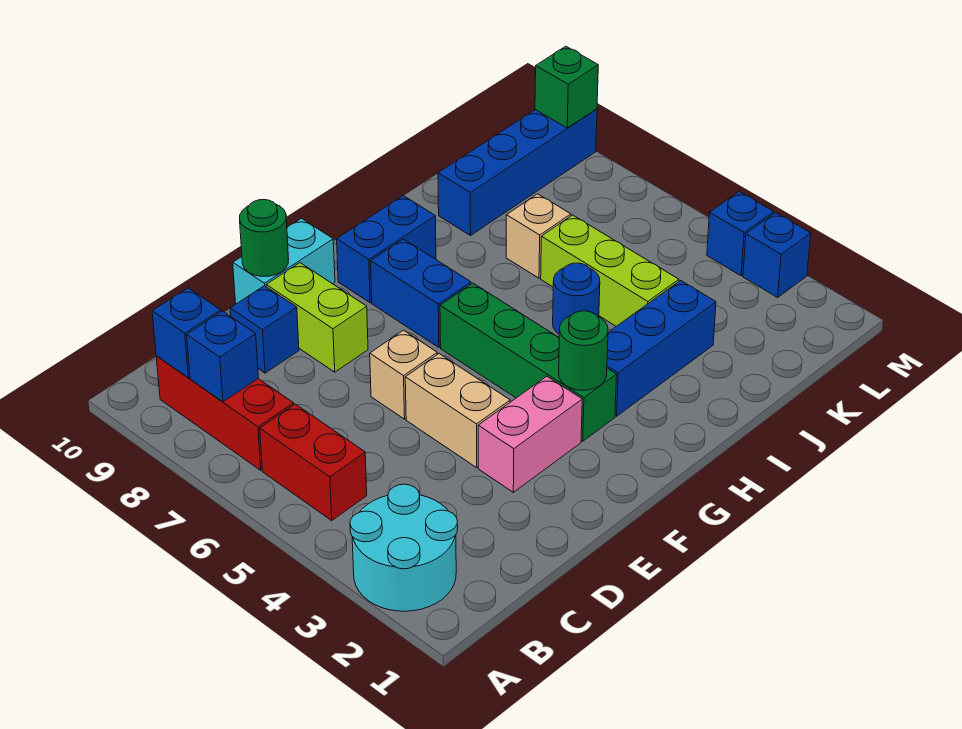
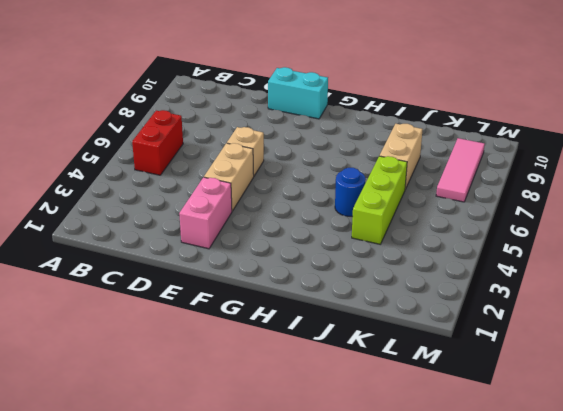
pink 1x2 brick [179,177,232,249] -> pink 1x2 brick turned to [478,376,582,492]
tan 1x2 brick [380,124,423,189] -> tan 1x1 brick [506,194,571,278]
pink 1x3 tile [436,138,485,202] -> blue 1x4 brick [438,109,597,236]
none -> cyan 2x2 round brick [350,484,458,611]
none -> red 1x3 brick [156,356,294,470]
none -> blue 1x1 brick [230,286,299,373]

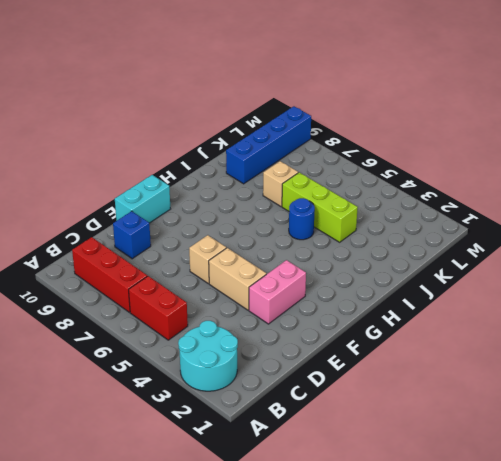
none -> lime 1x2 brick [266,263,368,372]
none -> green 1x4 brick [440,283,617,441]
none -> blue 1x2 brick [371,239,471,347]

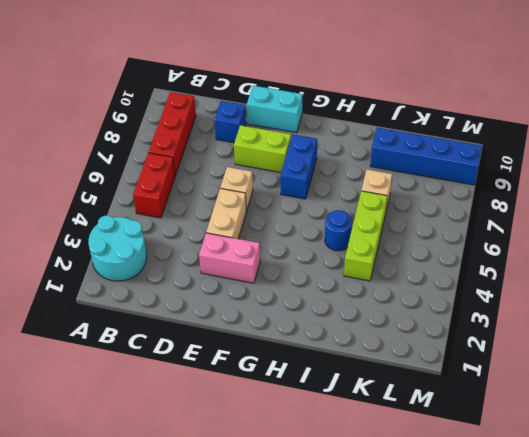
lime 1x2 brick [234,125,291,172] -> lime 1x2 brick turned to [266,263,368,372]
none -> green 1x4 brick [440,283,617,441]
none -> blue 1x2 brick [337,196,436,303]
none -> blue 1x3 brick [607,281,716,416]

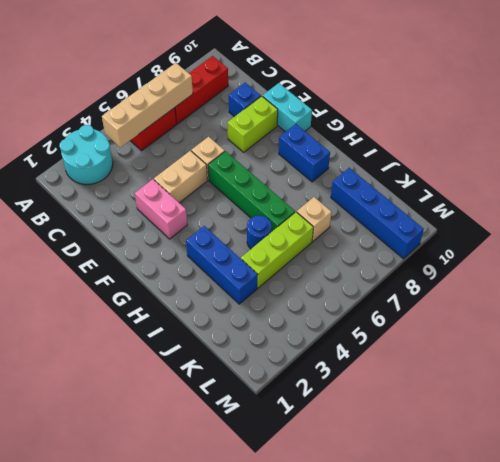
tan 1x4 brick [102,63,193,147] -> none
green 1x4 brick [208,151,295,232] -> green 1x4 brick turned to [440,283,617,441]
none -> blue 1x2 brick [371,239,471,347]
none -> blue 1x1 brick [743,213,811,297]
none -> blue 1x1 brick [707,192,774,276]

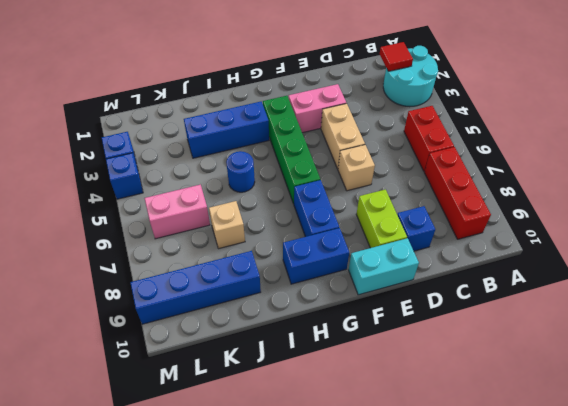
red 1x1 tile [380,42,413,71] -> none
pink 1x2 brick [144,185,210,239] -> none
none -> lime 1x3 brick [541,215,679,326]
none -> blue 1x1 brick [187,311,258,402]
none -> blue 1x1 brick [152,288,221,378]

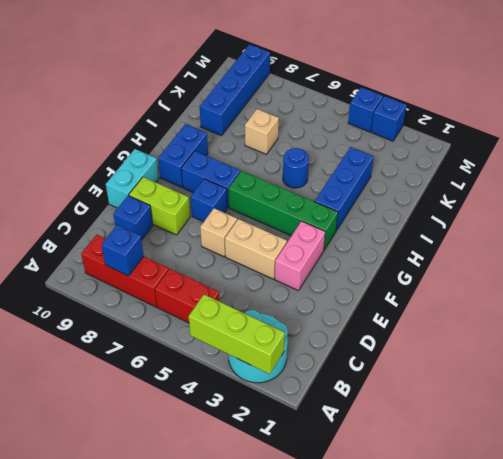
lime 1x3 brick [189,295,285,374] -> lime 1x3 brick moved to [541,215,679,326]
blue 1x1 brick [191,179,227,222] -> blue 1x1 brick moved to [152,288,221,378]
none -> green 1x1 round brick [240,200,289,276]
none -> green 1x1 round brick [559,311,608,390]
none -> green 1x1 brick [535,46,598,128]

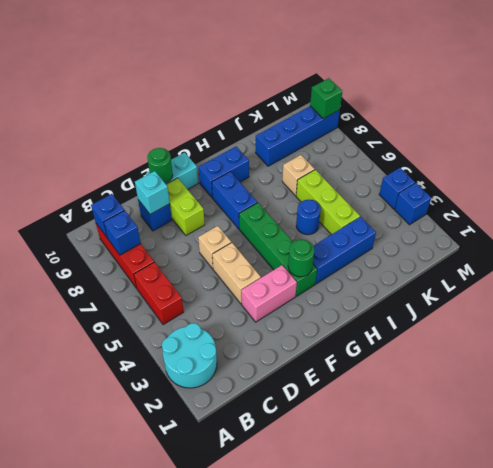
cyan 1x1 brick [135,171,170,214] -> none

